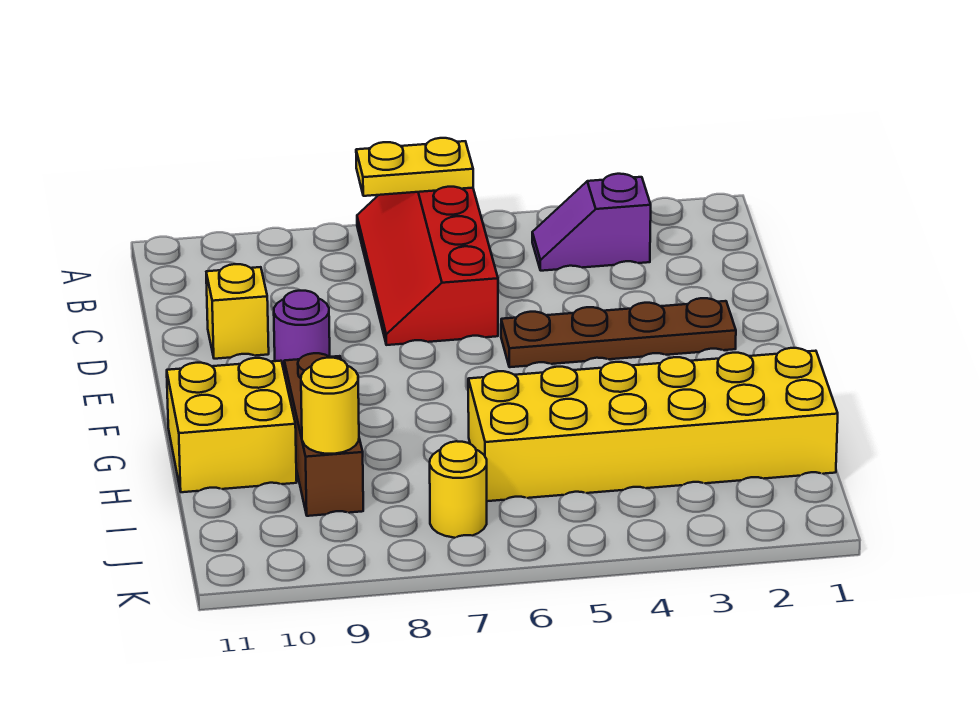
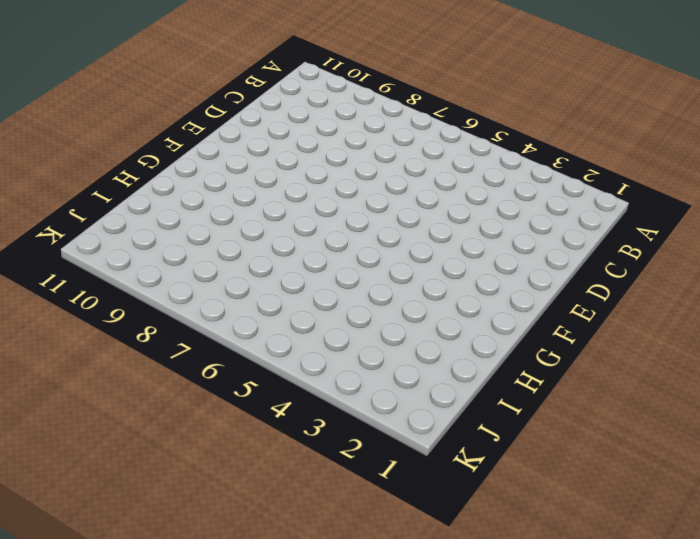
none -> red 2x4 slope [357,187,498,345]
none -> purple 1x2 slope [532,174,651,271]

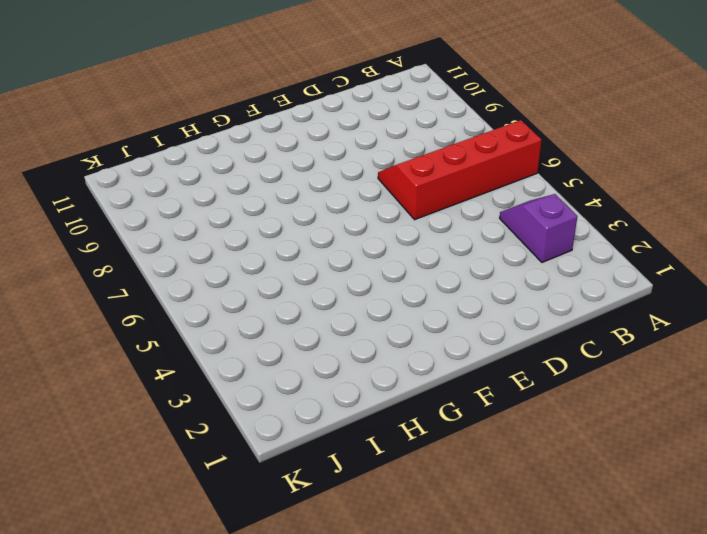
none -> yellow 1x1 brick [206,264,269,359]
none -> brown 1x4 plate [501,298,736,367]

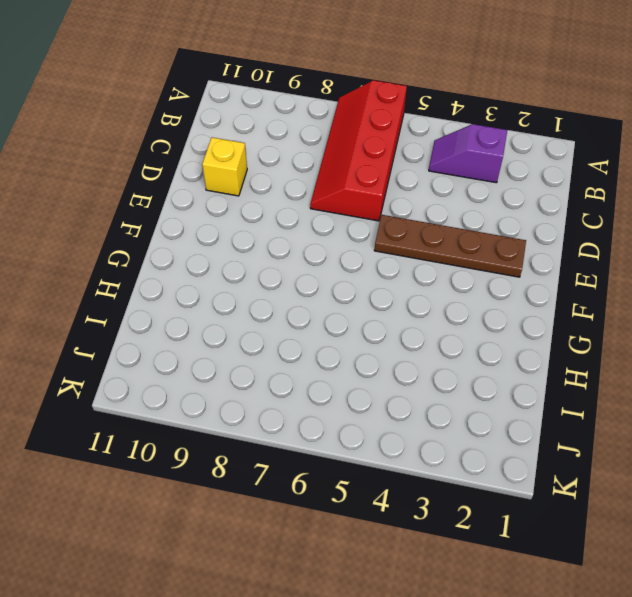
none -> purple 1x1 round brick [274,291,330,374]
none -> brown 1x3 brick [284,353,363,516]

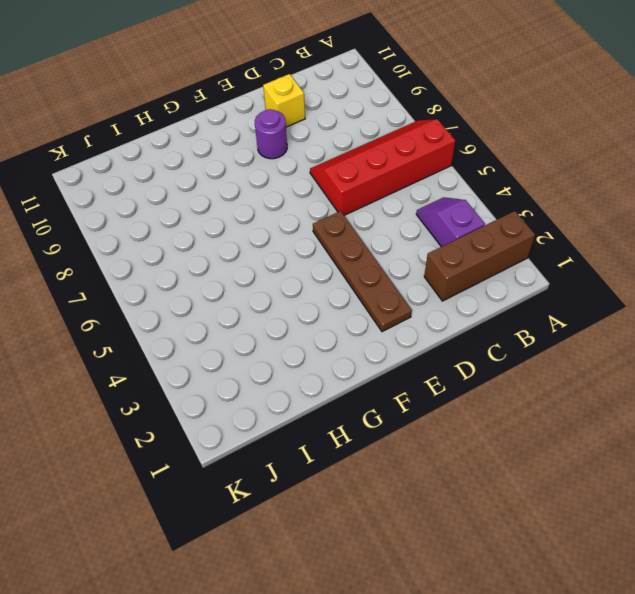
brown 1x3 brick [424,211,535,301] -> brown 1x3 brick moved to [284,353,363,516]
none -> yellow 2x2 brick [167,358,297,492]
none -> yellow 2x6 brick [468,348,838,501]

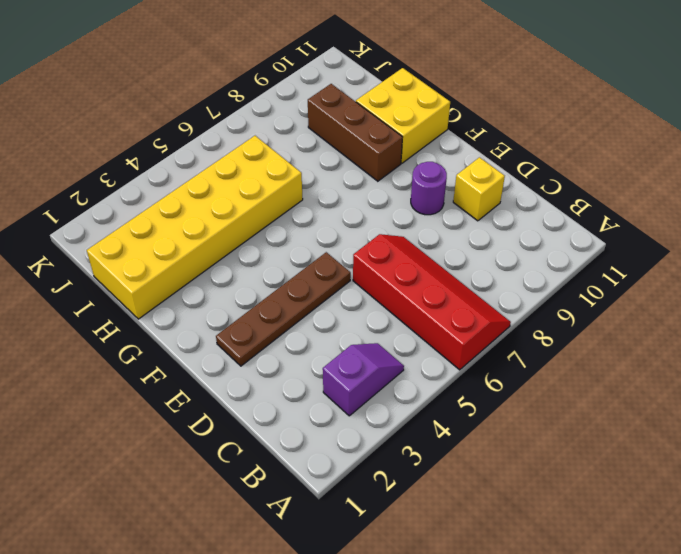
none -> yellow 1x1 round brick [430,441,487,538]
none -> yellow 1x2 plate [356,138,473,196]

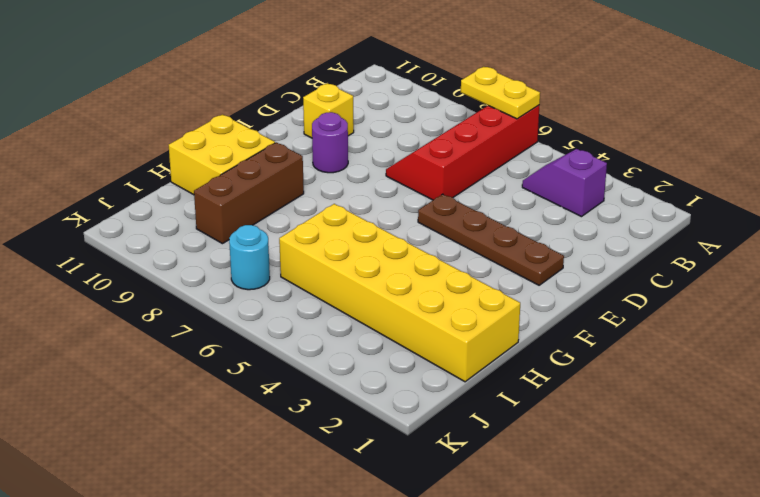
cyan 1x1 round brick [229,225,270,290] -> yellow 1x1 round brick [430,441,487,538]
none -> yellow 1x1 round brick [301,358,359,454]

